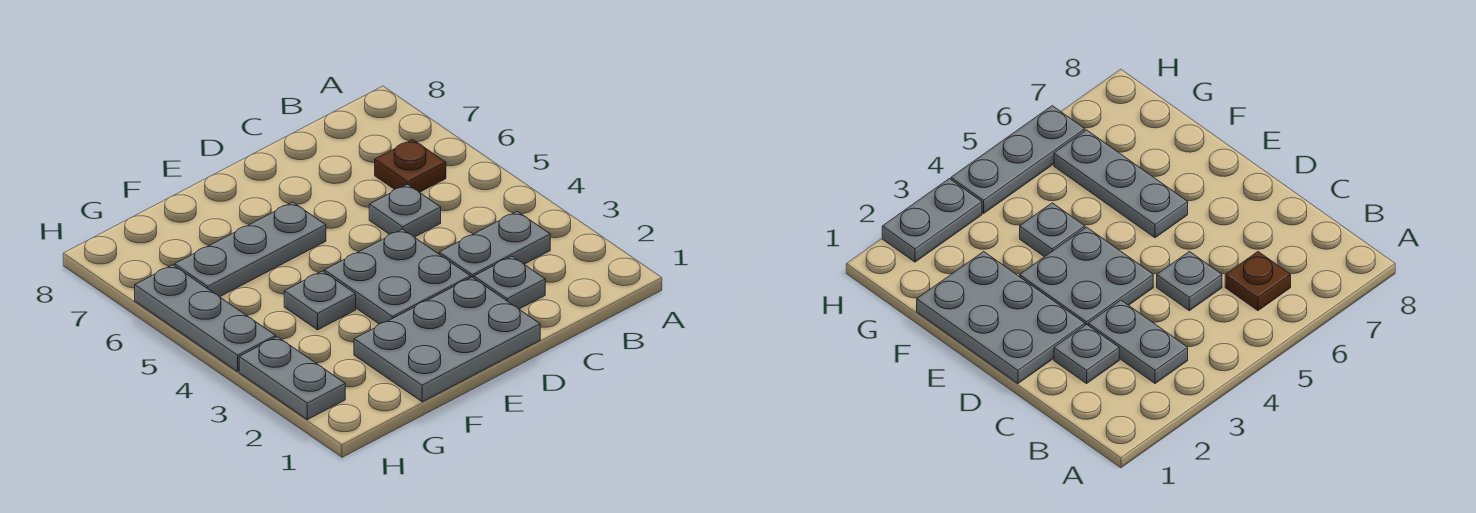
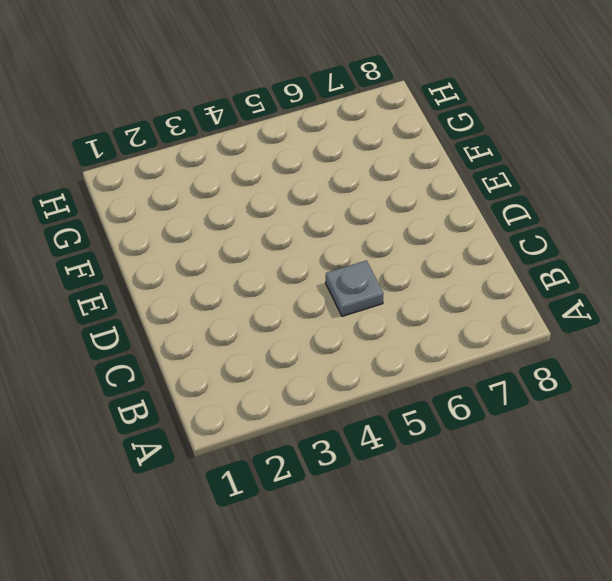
none -> grey 1x2 plate [439,211,550,278]
none -> brown 1x1 plate [375,139,446,192]

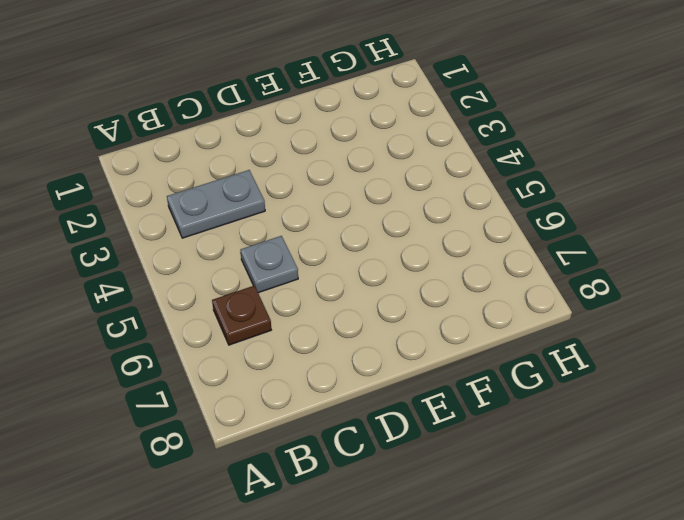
none -> grey 1x1 plate [474,256,545,309]
none -> grey 2x3 plate [354,277,540,402]

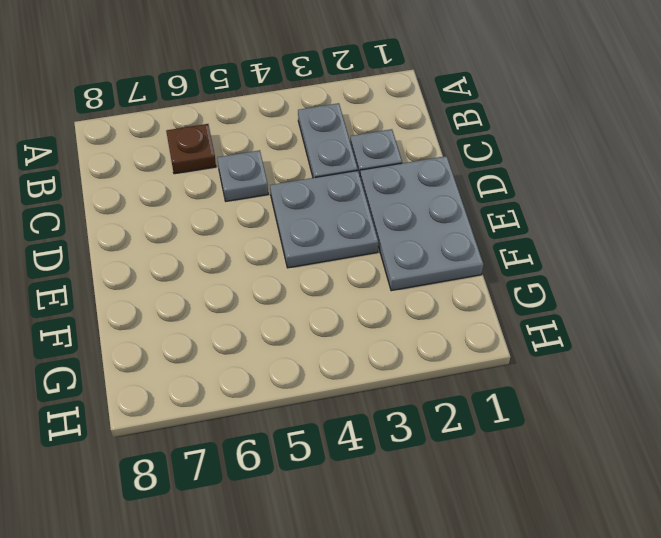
none -> grey 1x3 plate [175,202,326,297]
none -> grey 1x1 plate [284,271,356,330]

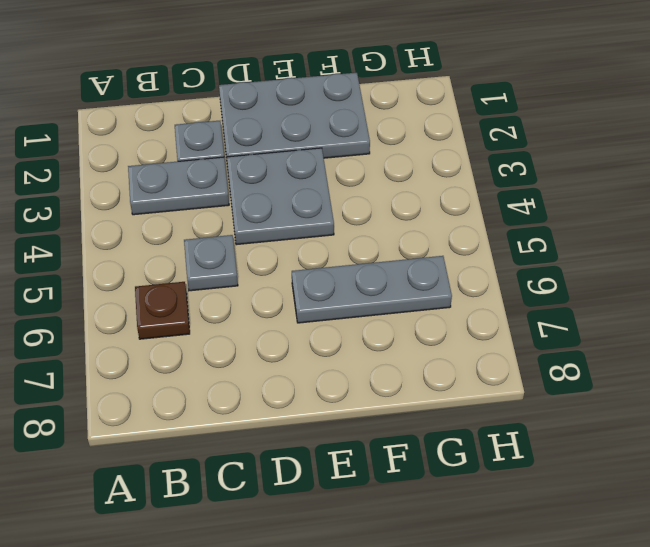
none -> grey 1x1 plate [284,271,356,330]
none -> grey 1x2 plate [239,337,345,420]

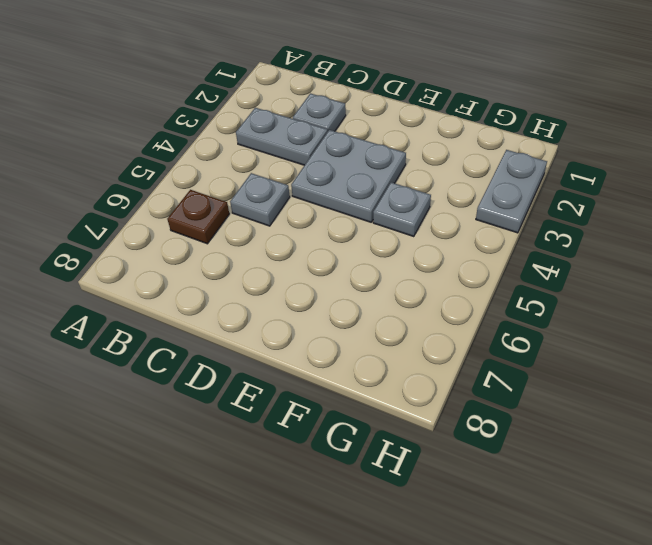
none -> grey 2x3 plate [354,277,540,402]
none -> grey 1x3 plate [175,202,326,297]

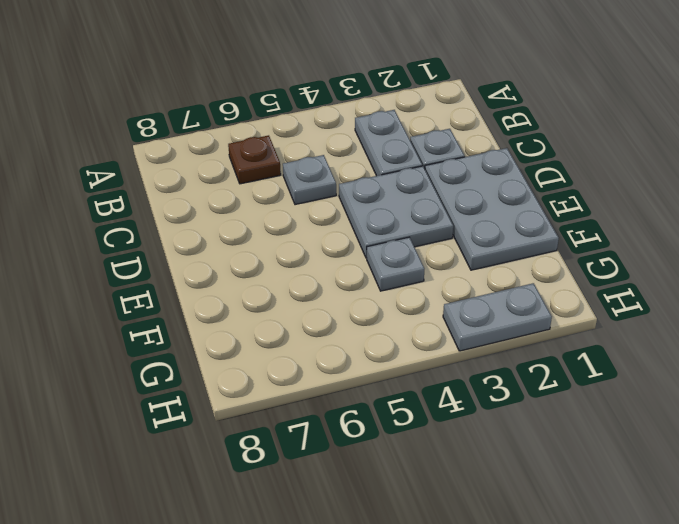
none -> grey 1x3 plate [175,202,326,297]
none -> grey 1x3 plate [135,265,276,372]

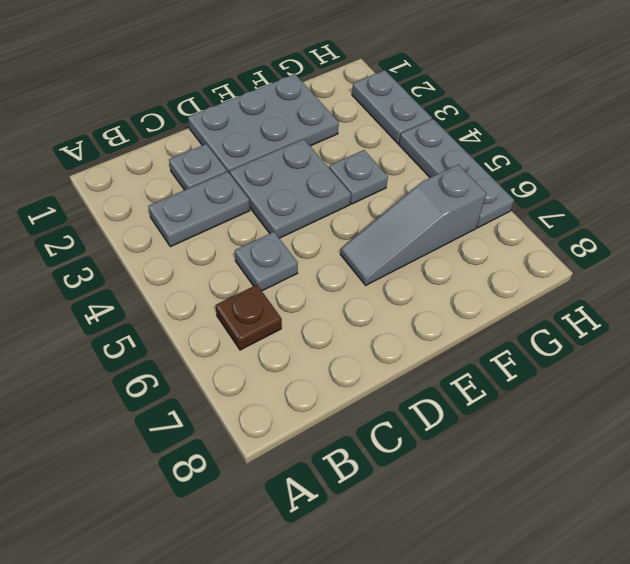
grey 1x3 slope [340,165,486,285] -> grey 1x3 plate [175,202,326,297]

